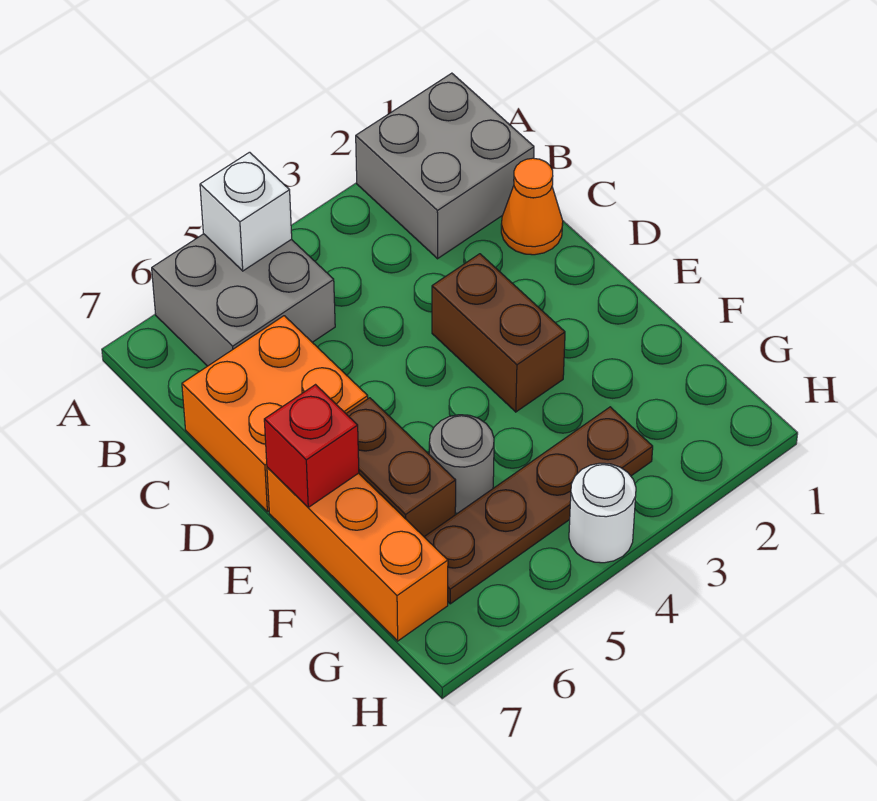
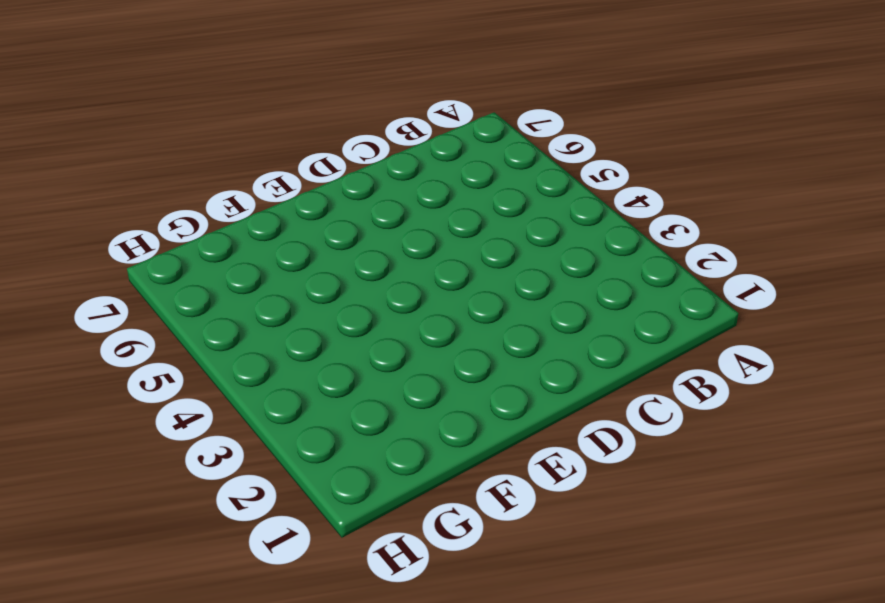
none -> grey 2x2 brick [356,73,534,259]
none -> grey 2x2 brick [152,234,335,366]
none -> orange 1x1 cone [501,158,563,255]

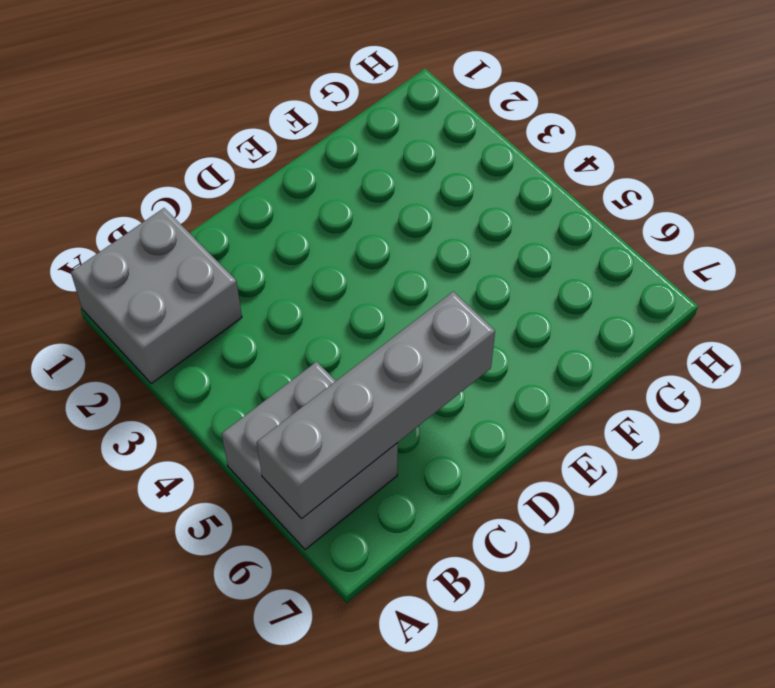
grey 1x4 brick [257,291,495,519] -> none
none -> orange 1x1 cone [501,158,563,255]
none -> orange 2x2 brick [182,316,368,512]
none -> brown 1x2 brick [432,254,565,412]

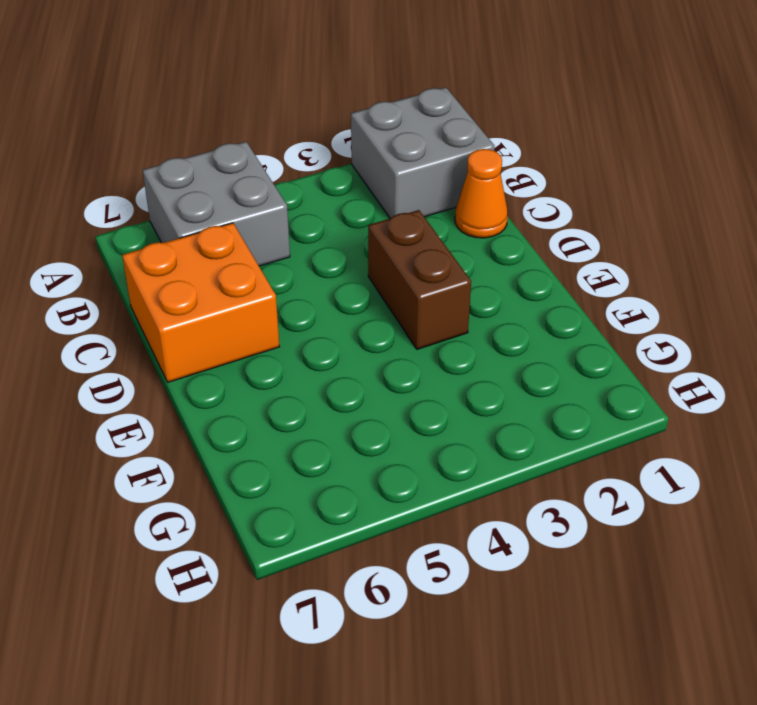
none -> brown 1x2 brick [346,398,456,537]
none -> orange 1x3 brick [267,467,448,641]
none -> grey 1x1 round brick [429,415,494,513]

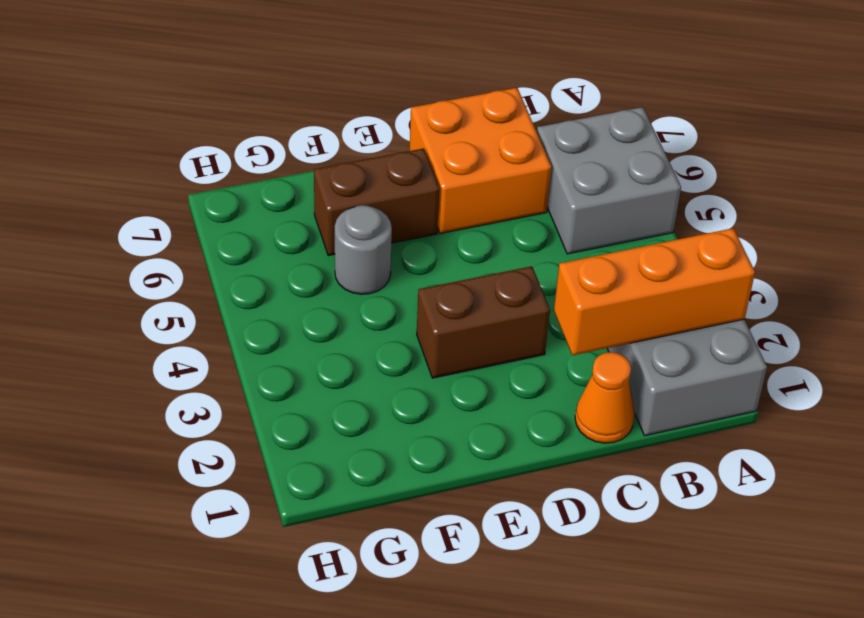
orange 1x3 brick [554,228,755,355] -> orange 1x3 brick moved to [267,467,448,641]
none -> brown 1x4 plate [425,407,653,604]
none -> white 1x1 round brick [569,463,636,563]
none -> white 1x1 brick [200,152,292,271]

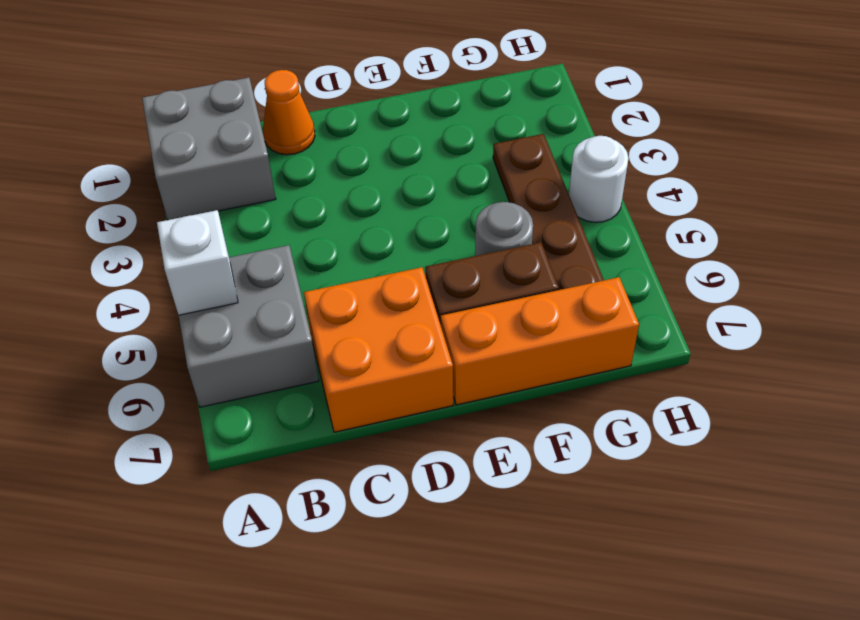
none -> brown 1x2 brick [432,254,565,412]
none -> red 1x1 brick [264,385,359,507]

